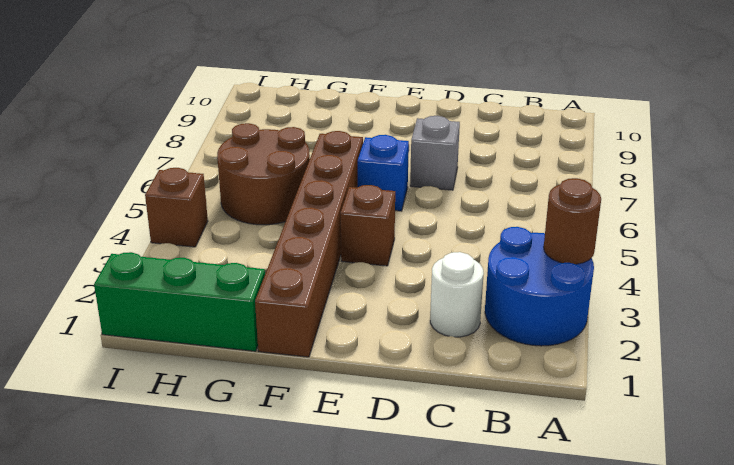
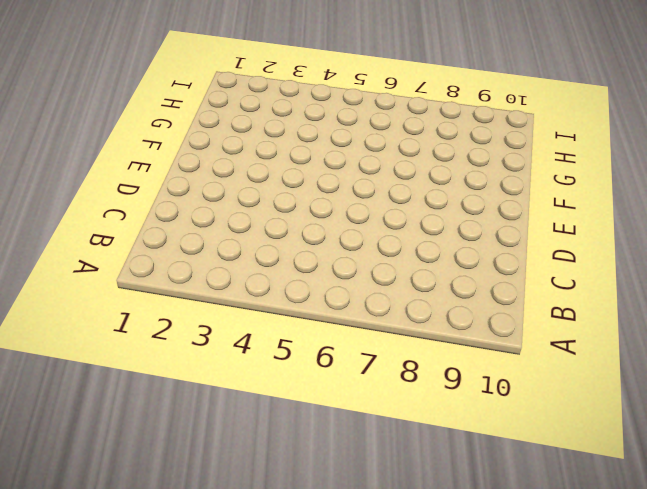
none -> blue 2x2 round brick [485,227,594,346]
none -> white 1x1 round brick [430,252,484,337]

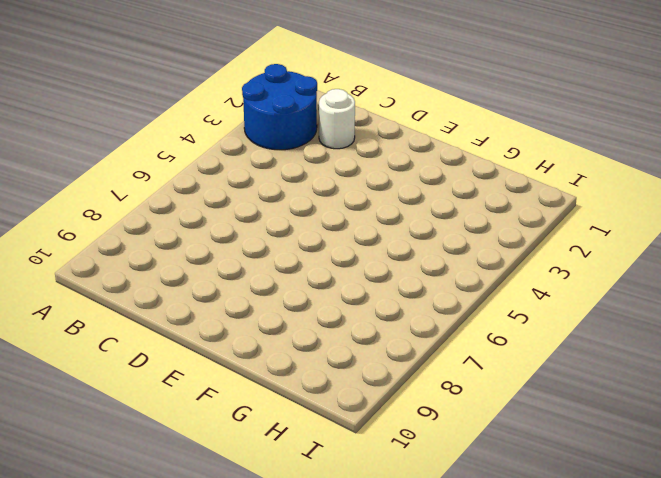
none -> grey 1x1 brick [410,116,460,190]
none -> brown 1x1 brick [341,185,395,266]

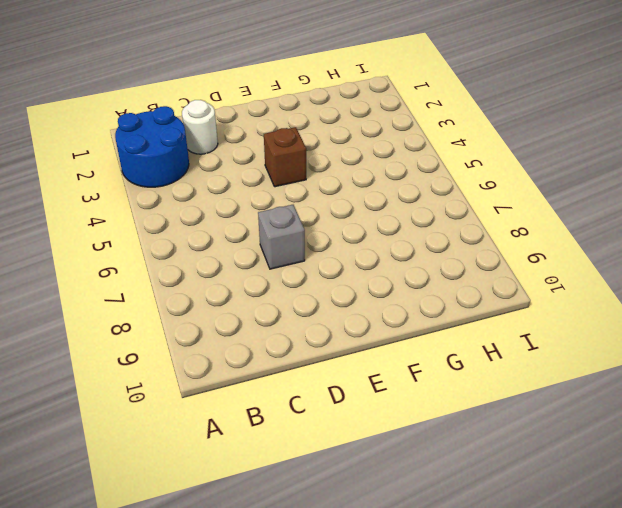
none -> blue 1x1 brick [358,135,409,211]
none -> brown 1x6 brick [255,131,363,357]

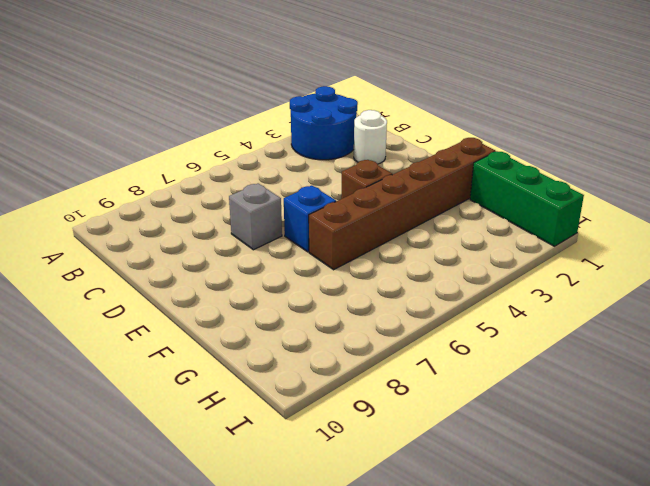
none -> brown 2x2 round brick [217,123,310,225]
none -> brown 1x1 brick [145,168,208,247]

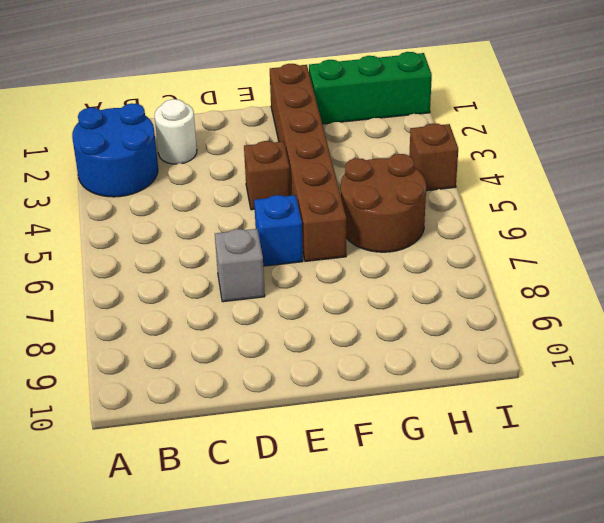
none -> brown 1x1 round brick [544,178,601,264]

